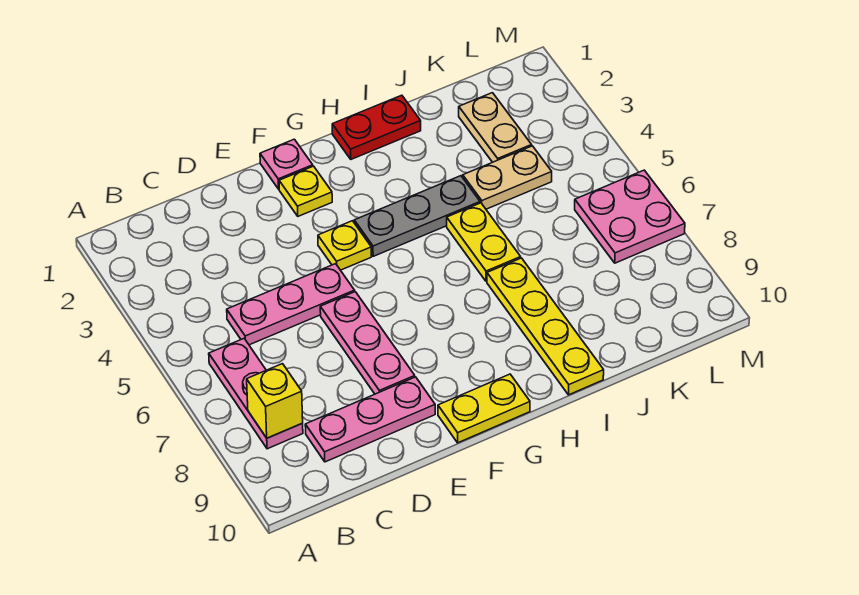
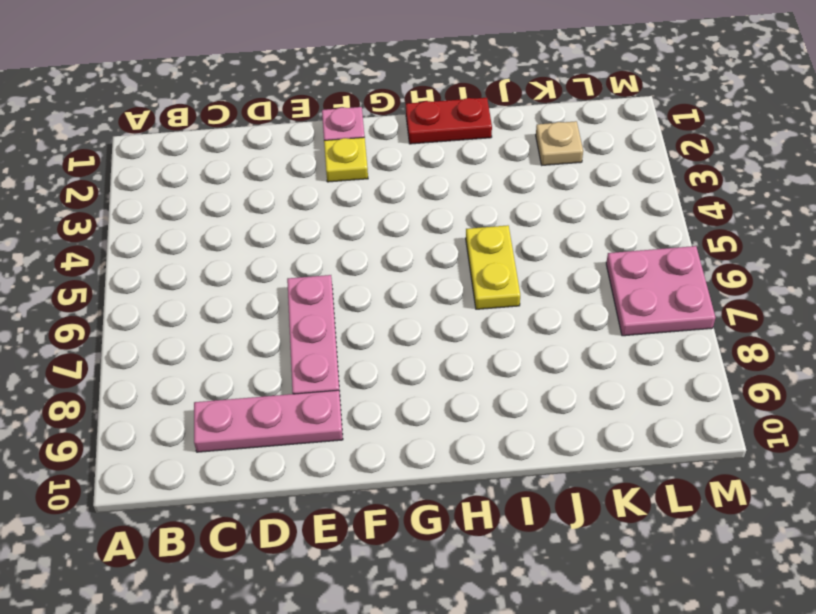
tan 1x1 plate [536,121,583,165] -> tan 1x2 plate [459,93,532,162]
none -> pink 1x3 plate [209,339,303,449]
none -> pink 1x3 plate [227,264,355,345]
none -> yellow 1x1 plate [318,221,371,270]

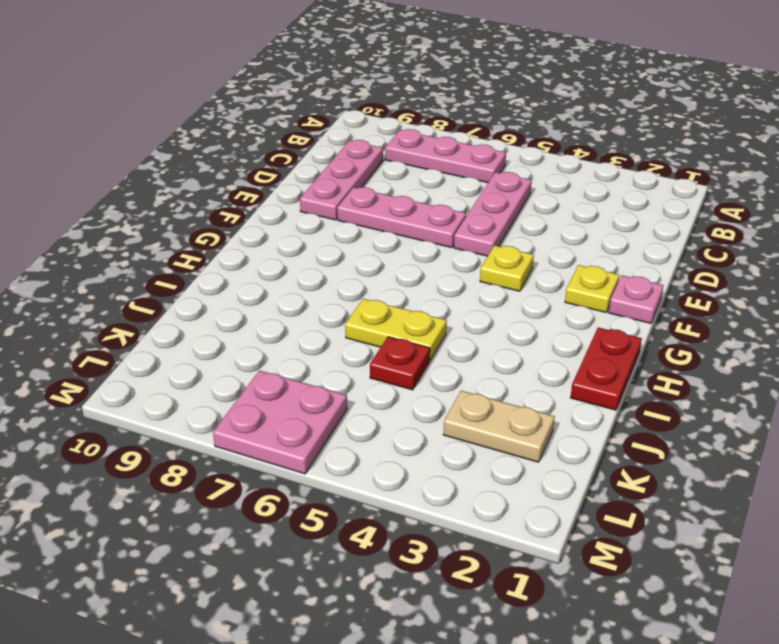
red 1x1 plate [370,337,430,390] -> none
none -> yellow 1x2 plate [438,374,530,443]
none -> grey 1x3 plate [354,176,480,256]
none -> yellow 1x4 plate [487,258,604,395]

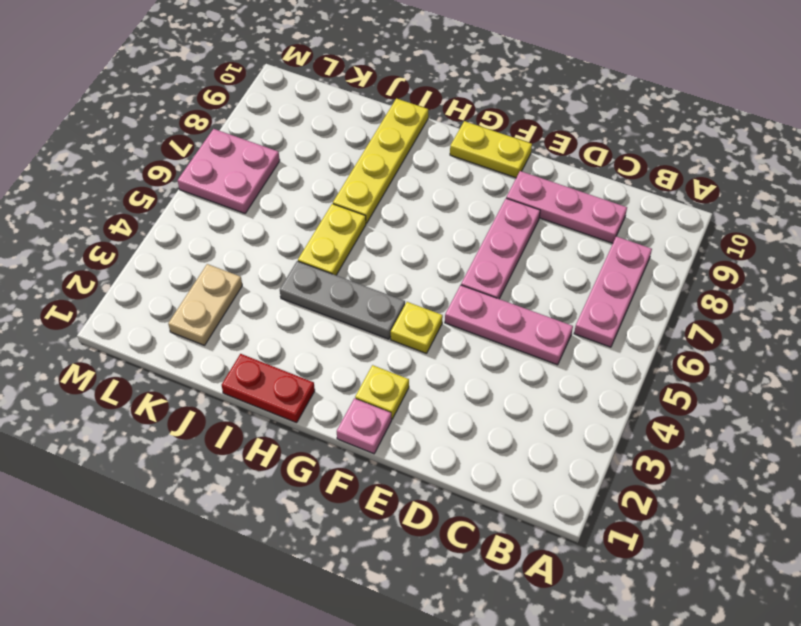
none -> tan 1x2 plate [463,146,552,209]
none -> yellow 1x1 brick [247,364,303,438]

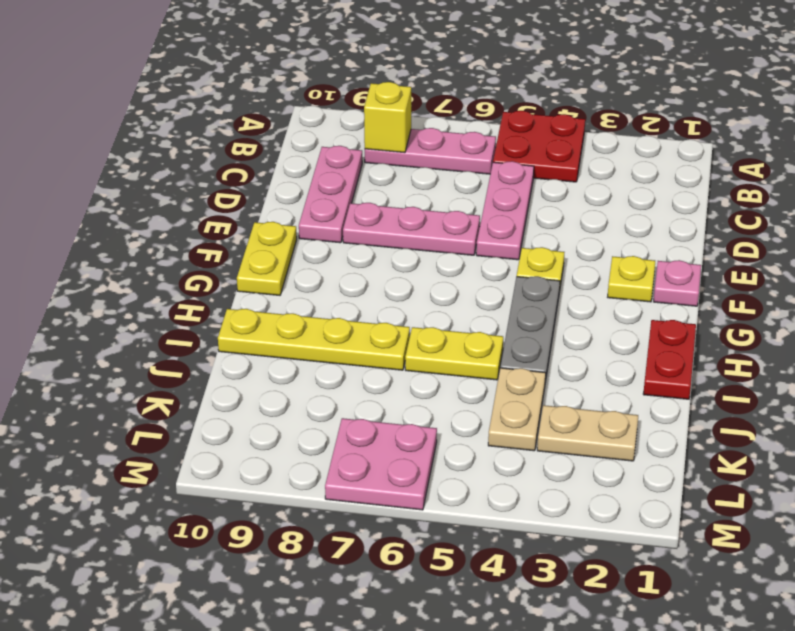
red 2x2 plate [493,111,585,182] -> none

